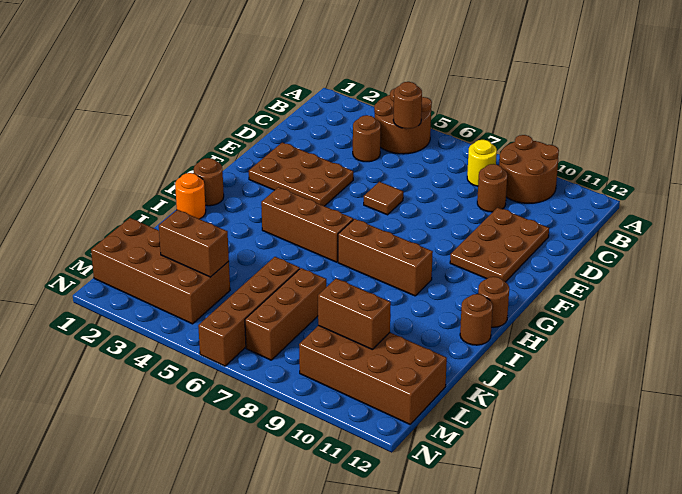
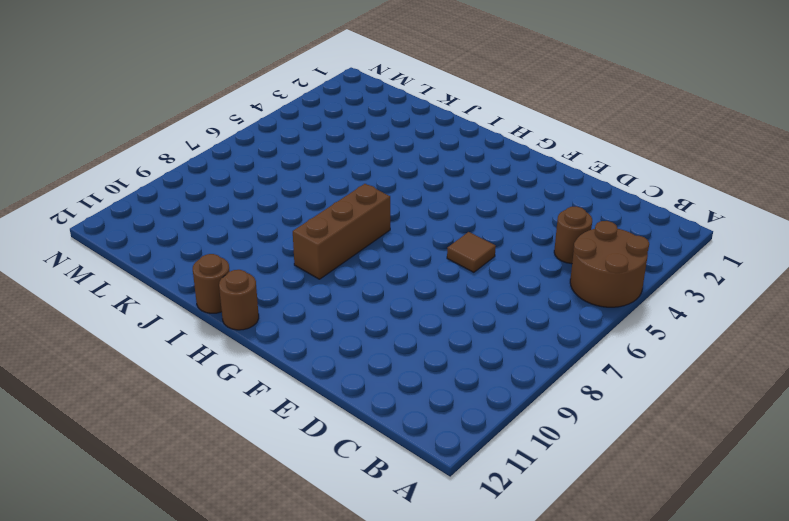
none -> brown 2x2 round brick [499,135,559,203]
none -> yellow 1x1 round brick [467,140,497,186]
none -> brown 1x1 round brick [477,164,507,212]

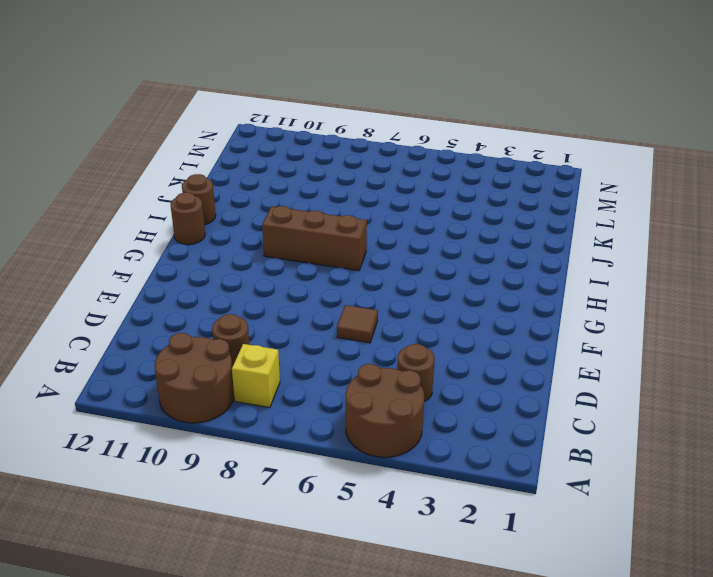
yellow 1x1 brick [232,344,280,408] -> yellow 1x1 round brick [467,140,497,186]
none -> brown 2x3 plate [450,207,549,282]
none -> brown 2x3 plate [249,142,353,206]
none -> brown 1x1 round brick [194,158,224,206]

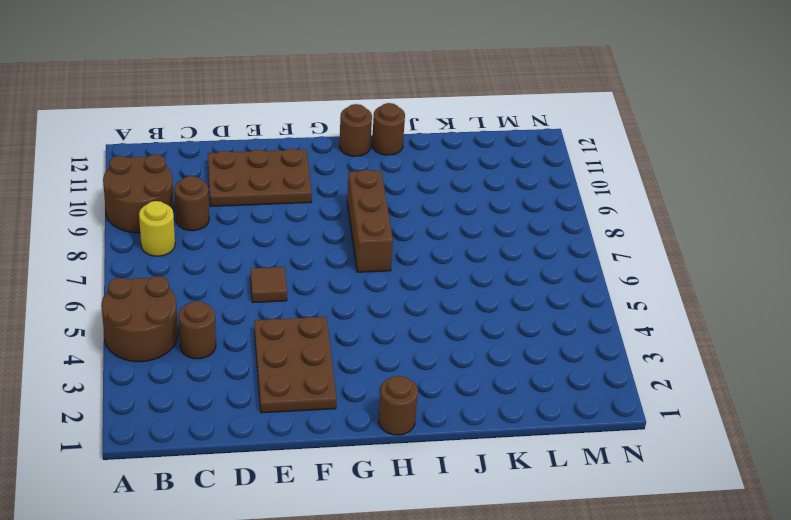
none -> brown 1x3 brick [261,187,353,262]
none -> orange 1x1 round brick [175,173,206,219]
none -> brown 1x4 brick [198,257,300,366]

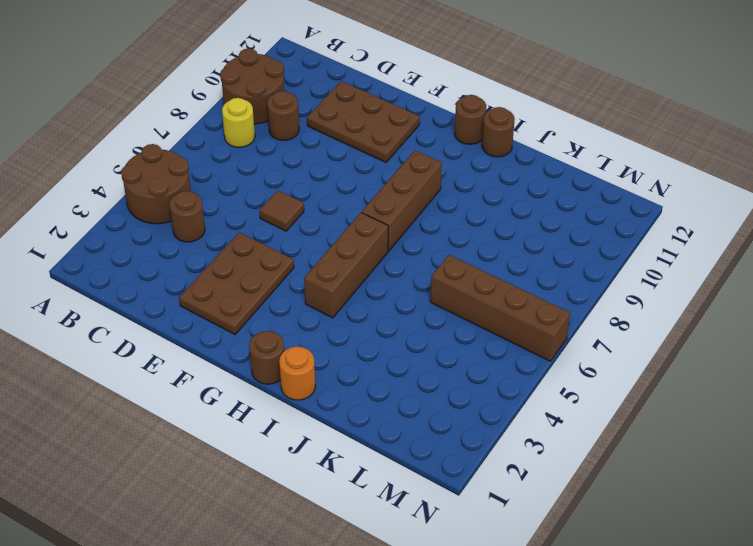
none -> brown 1x3 brick [245,268,326,360]
none -> brown 2x4 brick [91,218,230,324]
none -> brown 2x4 brick [299,326,447,424]

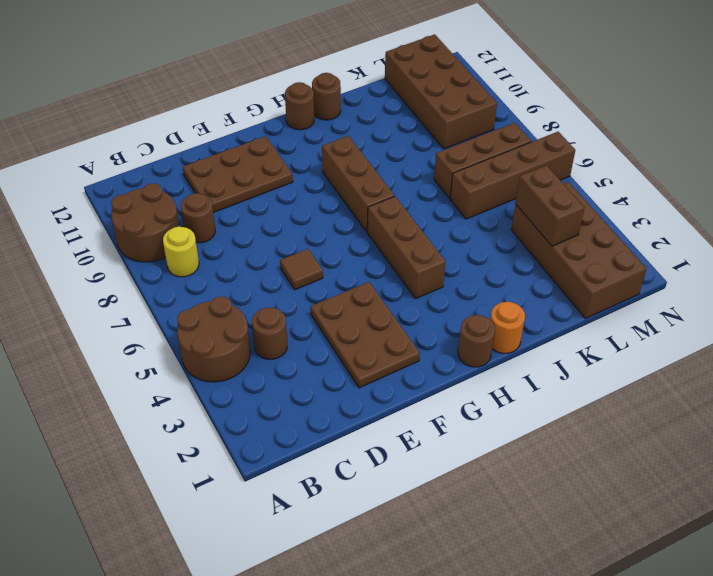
none -> brown 1x1 round brick [393,82,422,129]
none -> brown 1x2 brick [318,278,391,349]

